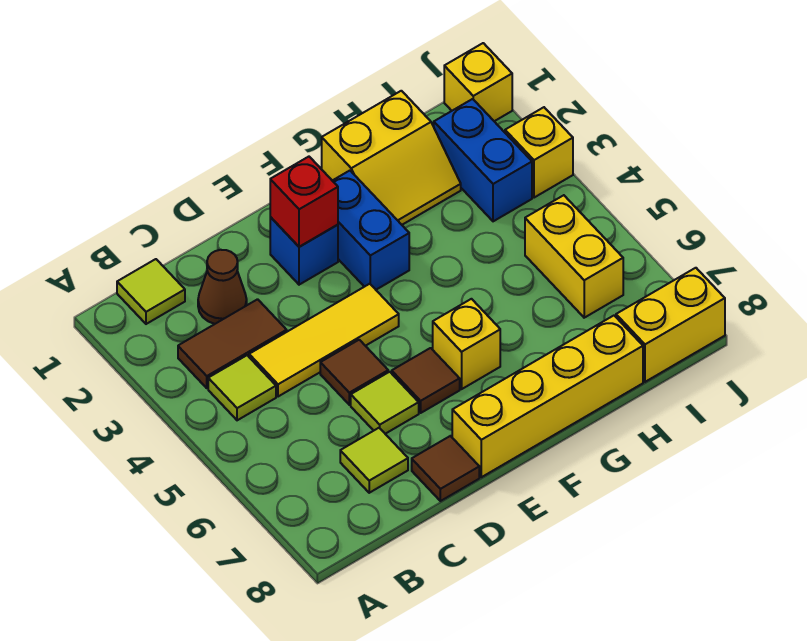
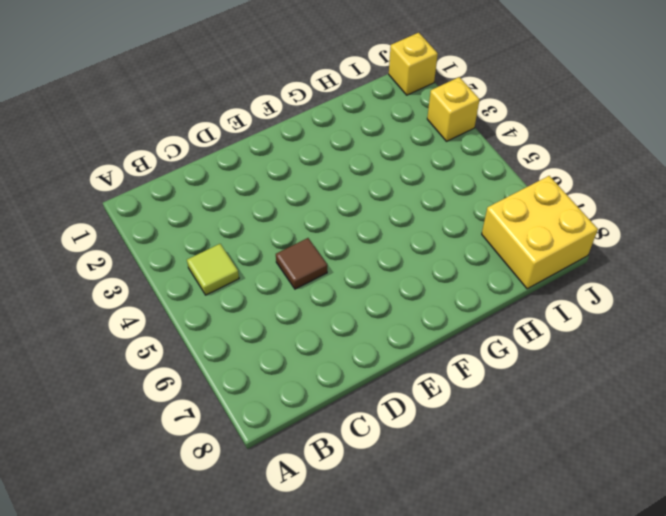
yellow 2x2 brick [482,176,598,289] -> yellow 1x2 brick [616,268,725,382]
none -> lime 1x1 tile [117,259,185,324]
none -> brown 1x2 tile [178,299,287,388]
none -> brown 1x1 cone [198,250,247,324]

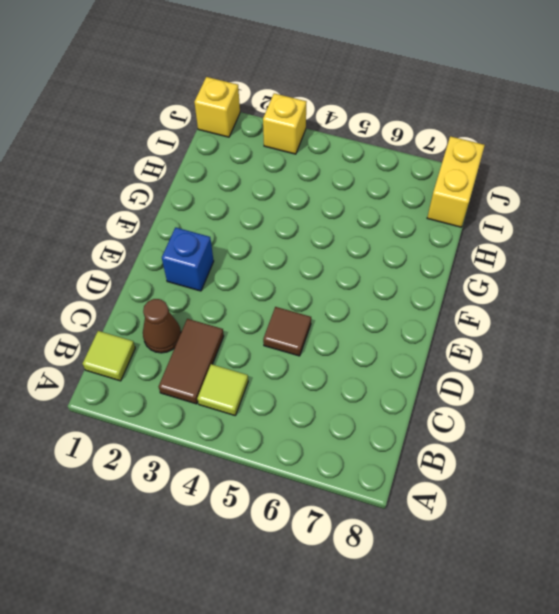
none -> yellow 1x3 tile [249,284,399,397]
none -> lime 1x1 tile [340,428,408,493]
none -> lime 1x1 tile [351,372,419,434]

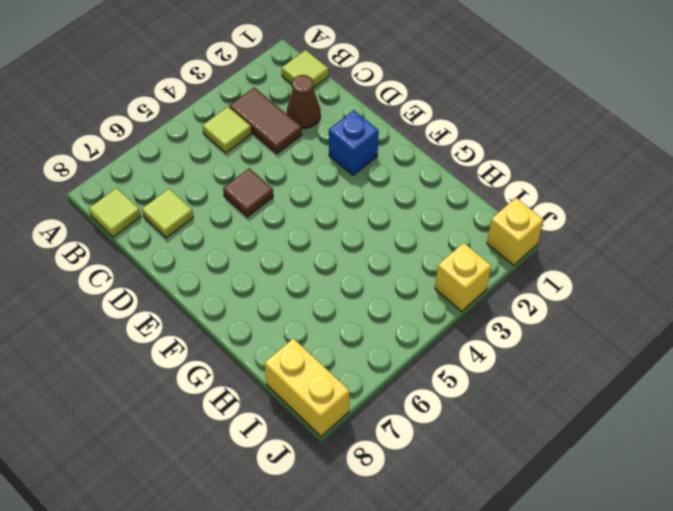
lime 1x1 tile [89,188,141,237] -> lime 1x1 tile moved to [351,372,419,434]
none -> yellow 1x3 tile [249,284,399,397]
none -> brown 1x1 tile [412,436,479,501]
none -> brown 1x1 tile [392,348,460,413]

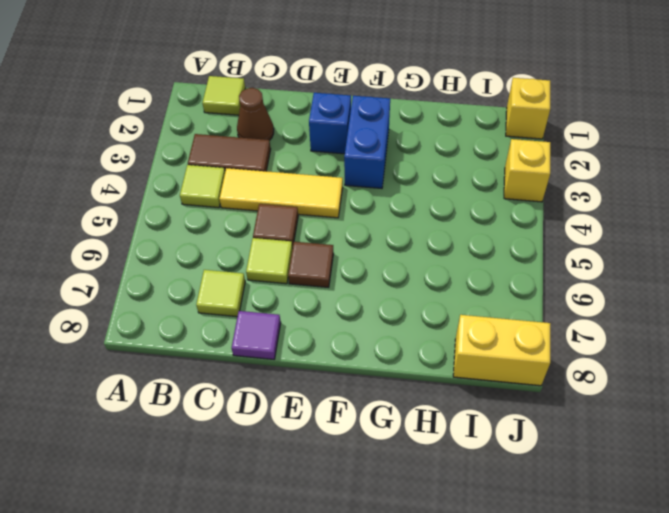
purple 1x1 tile [232,311,281,359] -> brown 1x1 tile [412,436,479,501]
none -> yellow 1x4 brick [452,316,643,477]
none -> yellow 1x1 brick [433,299,500,389]
none -> yellow 2x2 slope [322,91,461,225]

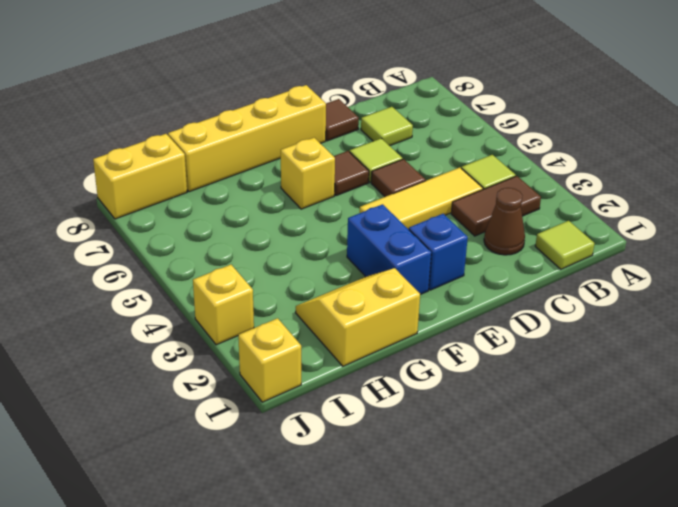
none -> blue 1x2 brick [434,99,532,221]
none -> yellow 1x2 brick [525,195,623,318]
none -> red 1x1 brick [270,157,338,247]

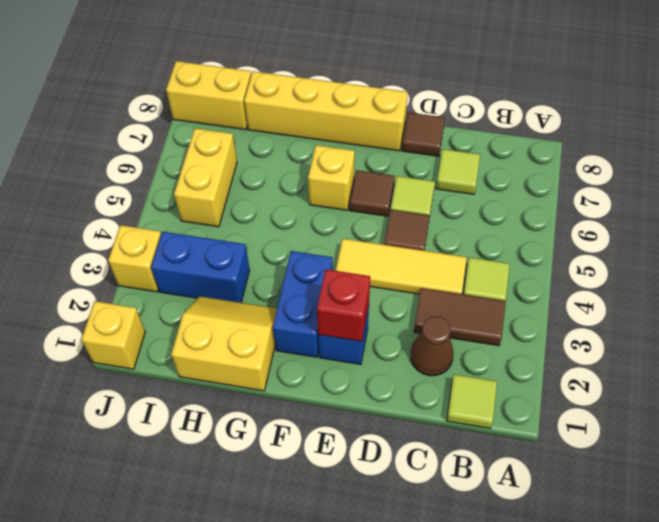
blue 1x2 brick [151,232,250,303] -> blue 1x2 brick turned to [434,99,532,221]

